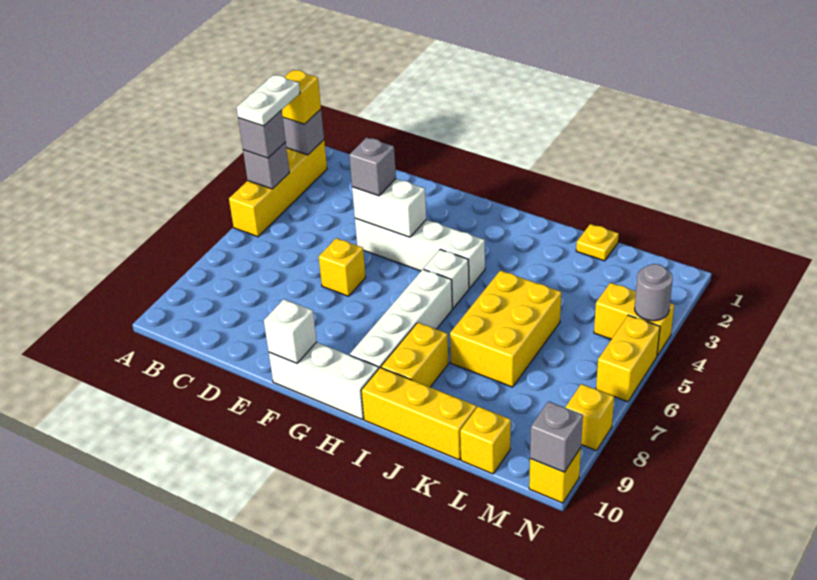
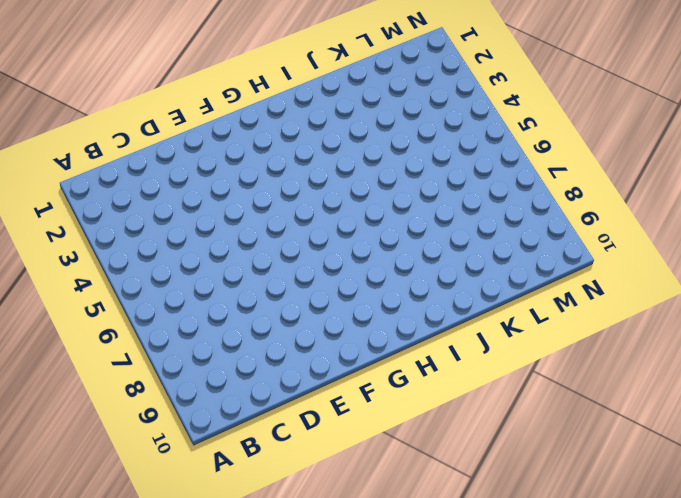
none -> yellow 1x4 brick [229,140,327,237]
none -> white 1x4 brick [355,218,485,288]
none -> yellow 1x1 brick [319,238,366,296]

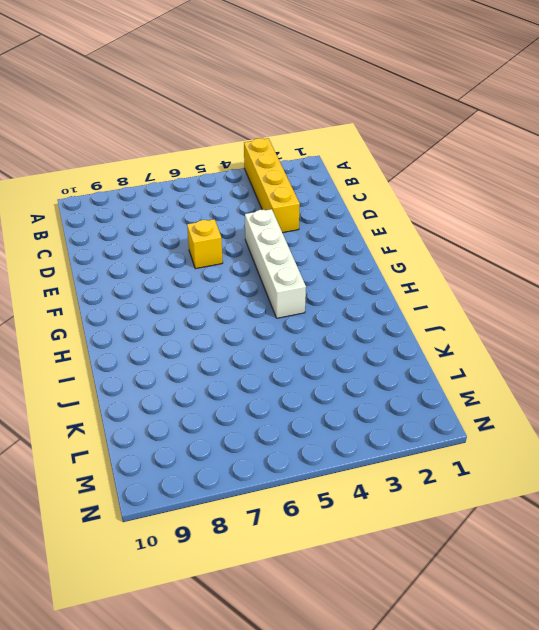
yellow 1x4 brick [244,138,300,233] -> yellow 1x4 brick turned to [229,140,327,237]
none -> white 1x3 brick [269,342,379,420]
none -> white 1x1 brick [424,249,469,308]
none -> white 1x4 brick [350,269,452,368]

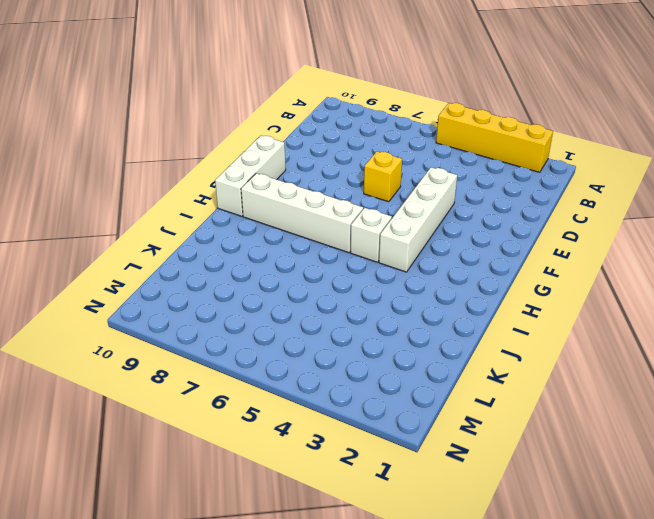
none -> yellow 1x2 brick [381,323,449,387]
none -> yellow 1x3 brick [361,368,477,460]
none -> yellow 2x3 brick [450,270,561,387]

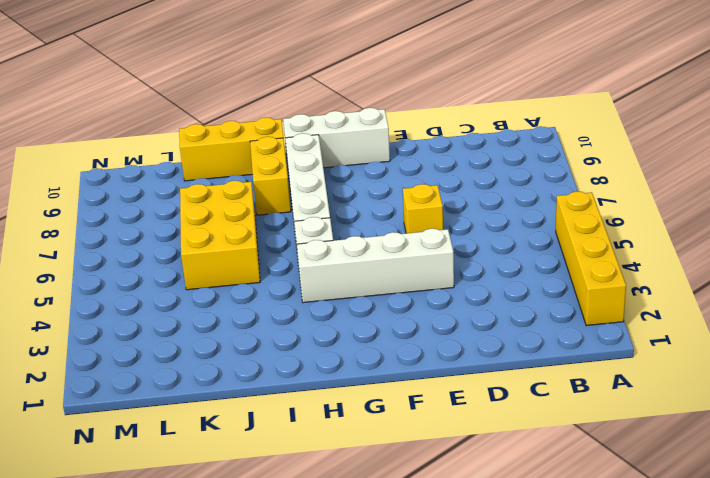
none -> yellow 1x1 plate [576,224,619,261]
none -> yellow 1x1 brick [460,406,511,474]
none -> yellow 1x2 brick [594,283,674,356]

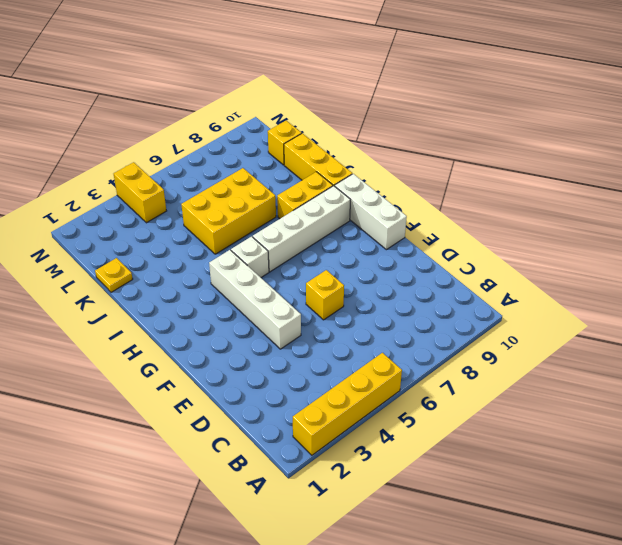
none -> yellow 1x2 brick [596,315,660,402]
none -> yellow 1x1 brick [565,384,614,451]
none -> yellow 1x1 brick [529,448,581,503]

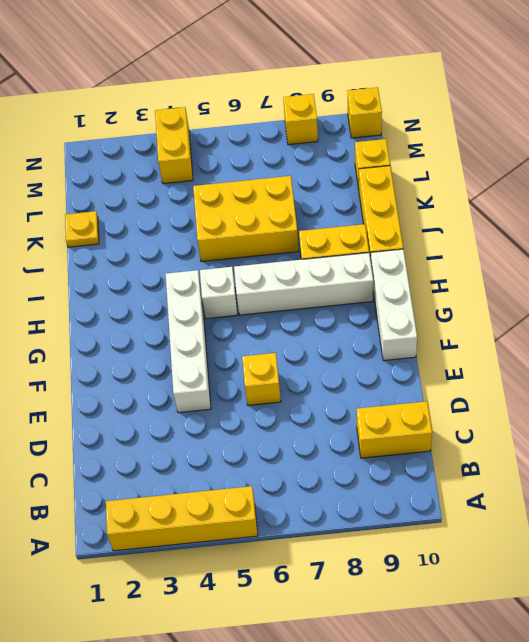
yellow 1x2 brick [357,401,432,458] -> yellow 1x2 brick moved to [596,315,660,402]
none -> grey 1x1 brick [283,109,324,155]
none -> grey 1x1 brick [243,142,290,189]
none -> white 1x2 brick [352,179,426,237]

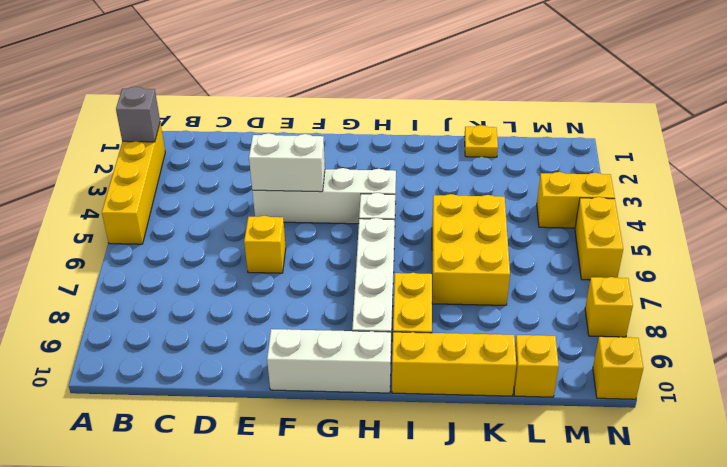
none -> grey 1x1 brick [243,142,290,189]
none -> white 1x1 brick [264,299,317,363]
none -> grey 1x1 round brick [635,264,673,321]

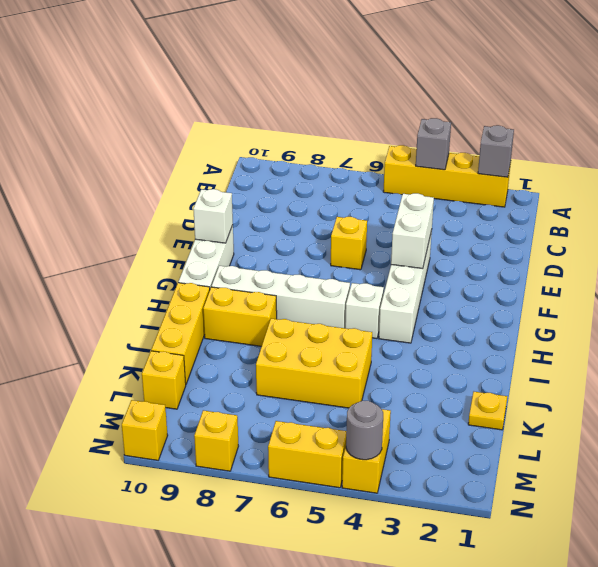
none -> grey 1x1 brick [530,401,583,472]
none -> yellow 1x1 brick [282,70,321,124]
none -> grey 1x1 brick [238,110,286,158]

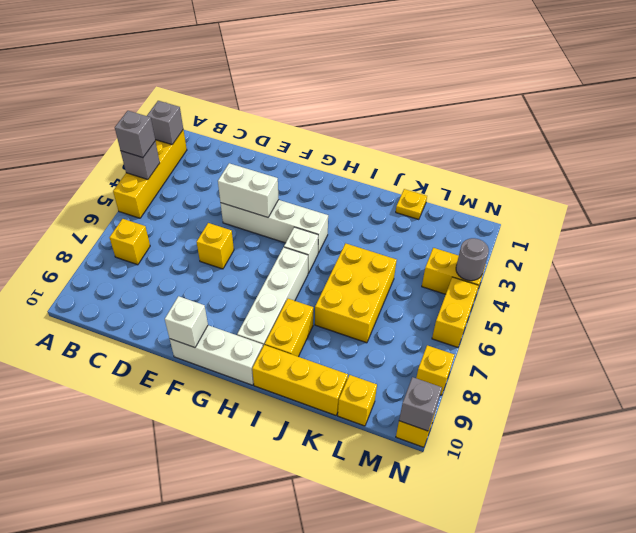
yellow 1x1 brick [109,219,150,265] -> yellow 1x1 brick moved to [282,70,321,124]
none -> grey 1x1 brick [349,137,396,196]
none -> white 1x2 plate [237,75,300,126]

